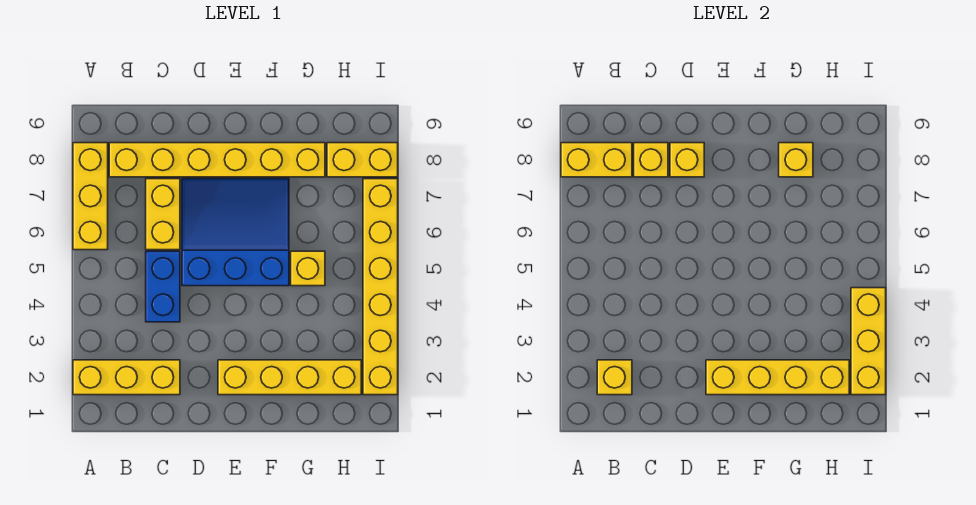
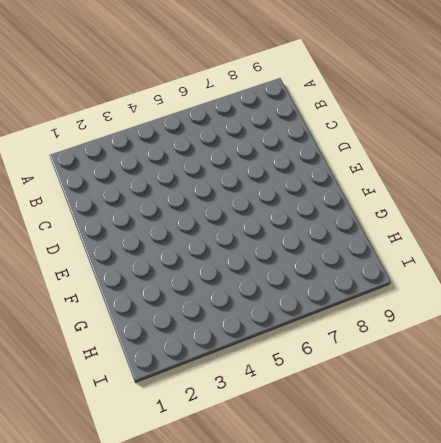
none -> yellow 1x3 brick [73,360,180,395]
none -> yellow 1x3 brick [73,143,108,250]
none -> yellow 1x6 brick [109,143,325,177]

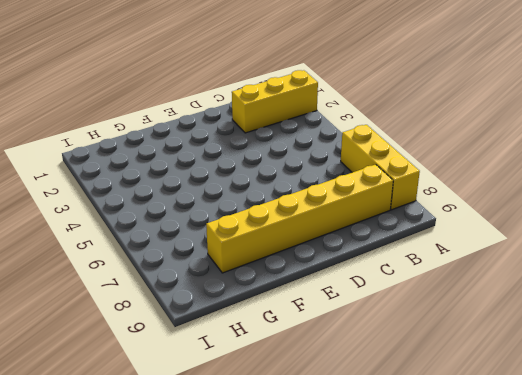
none -> blue 1x2 brick [146,251,180,322]
none -> yellow 1x2 brick [146,179,180,250]
none -> blue 3x3 slope [182,179,289,286]

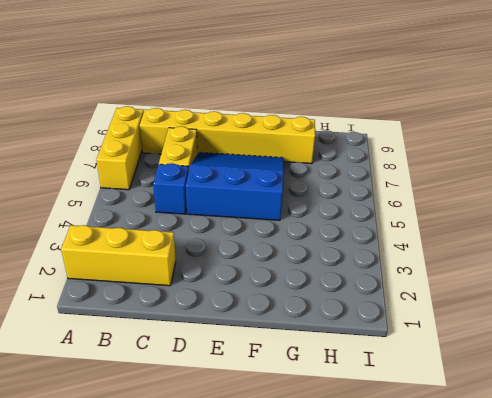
blue 1x1 brick [153,163,189,214] -> blue 1x2 brick [146,251,180,322]
none -> yellow 1x4 brick [218,360,361,395]
none -> yellow 1x1 brick [291,251,325,286]
none -> yellow 1x2 brick [327,143,398,177]

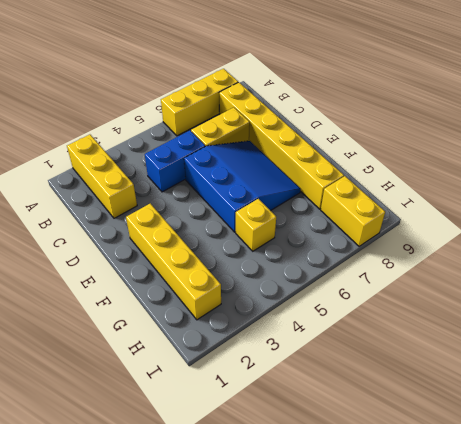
none -> yellow 1x6 brick [363,179,398,395]
none -> yellow 1x2 brick [561,143,632,177]
none -> yellow 1x1 brick [597,360,632,395]

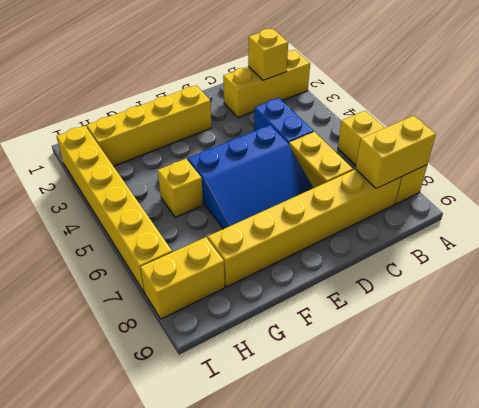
none -> yellow 1x1 brick [634,143,668,177]
none -> yellow 1x1 brick [670,143,704,177]
none -> yellow 1x4 brick [706,360,849,395]

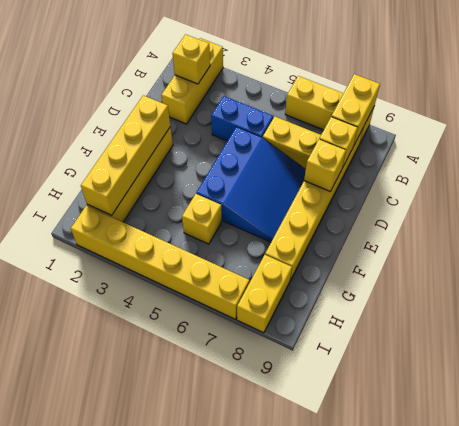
none -> yellow 1x1 brick [779,143,813,177]
none -> yellow 1x3 brick [851,288,886,395]

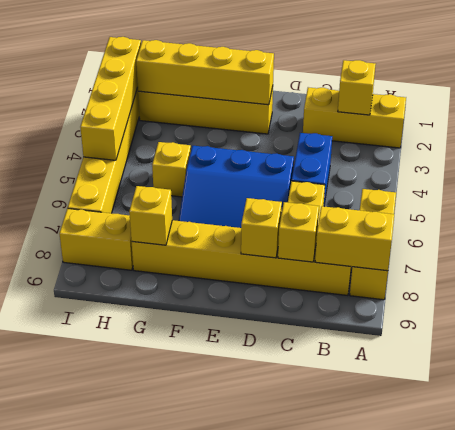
yellow 1x4 brick [80,37,141,160] -> yellow 1x3 brick [851,288,886,395]

